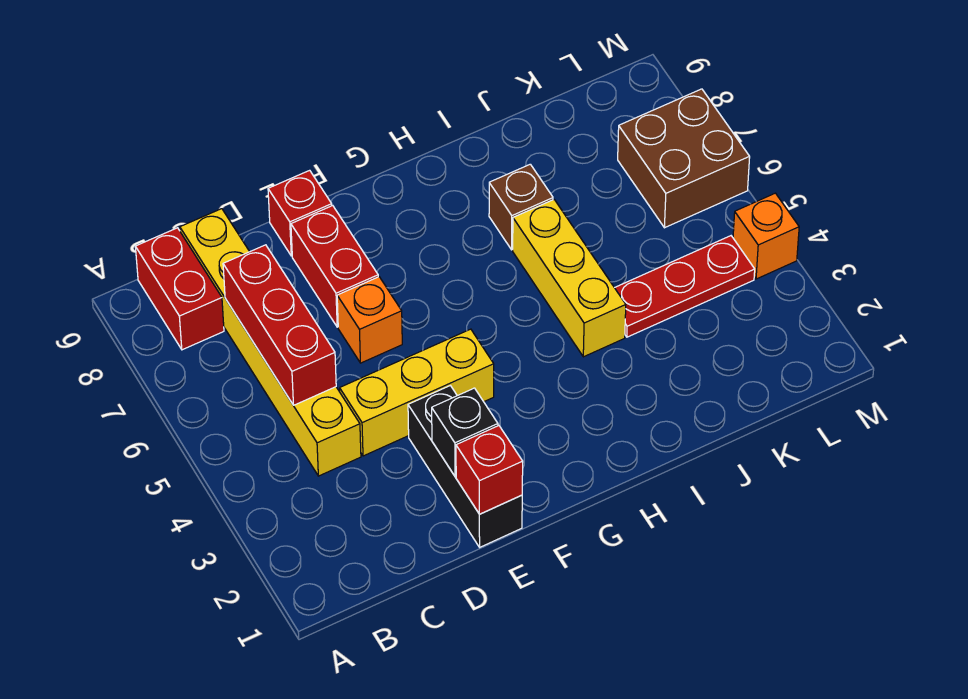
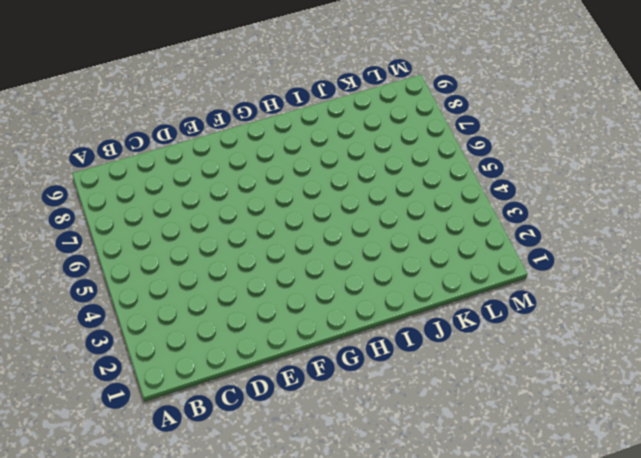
none -> red 1x2 brick [135,228,224,350]
none -> yellow 1x6 brick [180,209,361,476]
none -> yellow 1x3 brick [340,329,494,456]

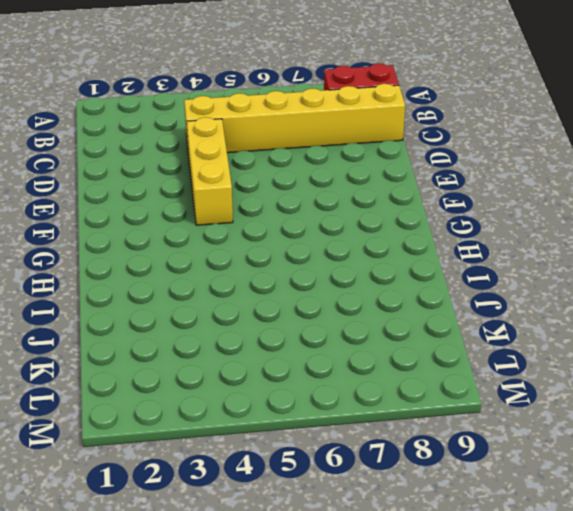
none -> black 1x3 brick [408,386,522,547]
none -> orange 1x1 brick [337,277,402,363]
none -> red 1x2 brick [291,206,378,327]

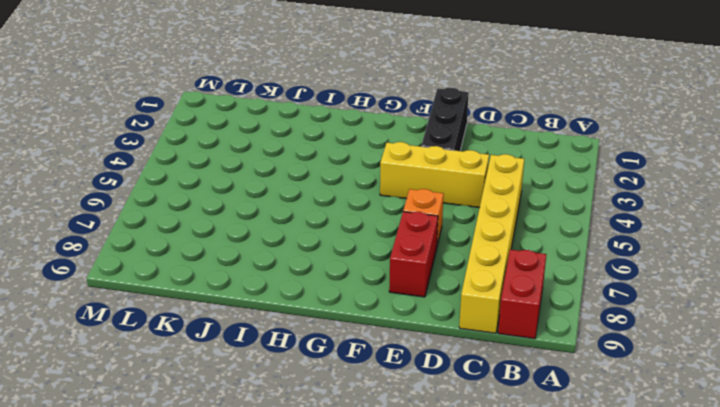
none -> red 1x1 brick [268,170,332,256]
none -> yellow 1x3 brick [513,200,626,357]
none -> brown 1x1 brick [489,164,553,250]

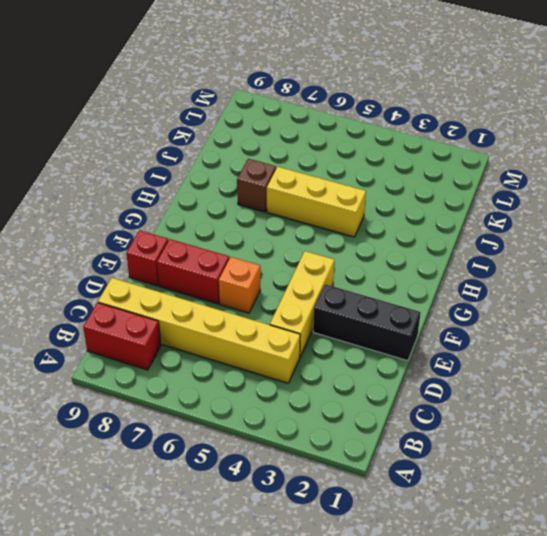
none -> red 1x3 plate [615,236,755,337]
none -> brown 2x2 brick [618,89,750,228]
none -> orange 1x1 brick [733,193,799,279]

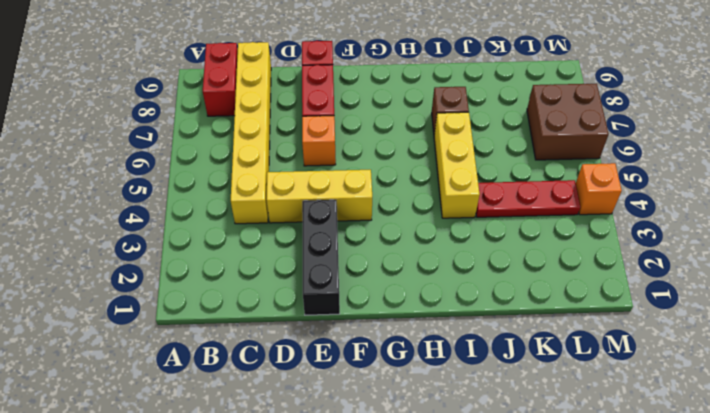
none -> red 1x3 brick [223,245,336,405]
none -> red 1x1 brick [456,426,523,514]
none -> black 1x1 brick [432,388,498,477]

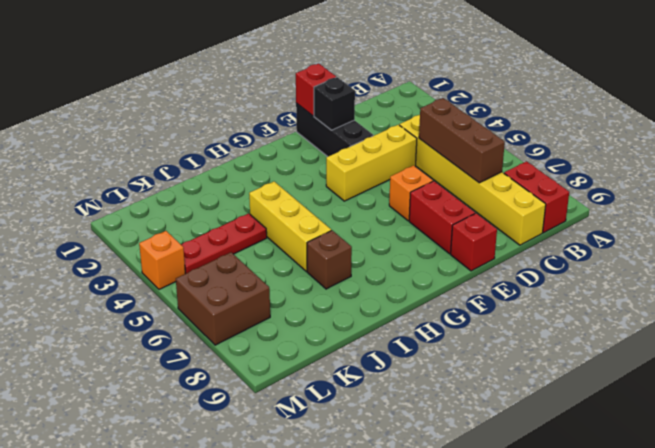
brown 1x3 brick [419,98,505,183] -> red 1x3 brick [223,245,336,405]

